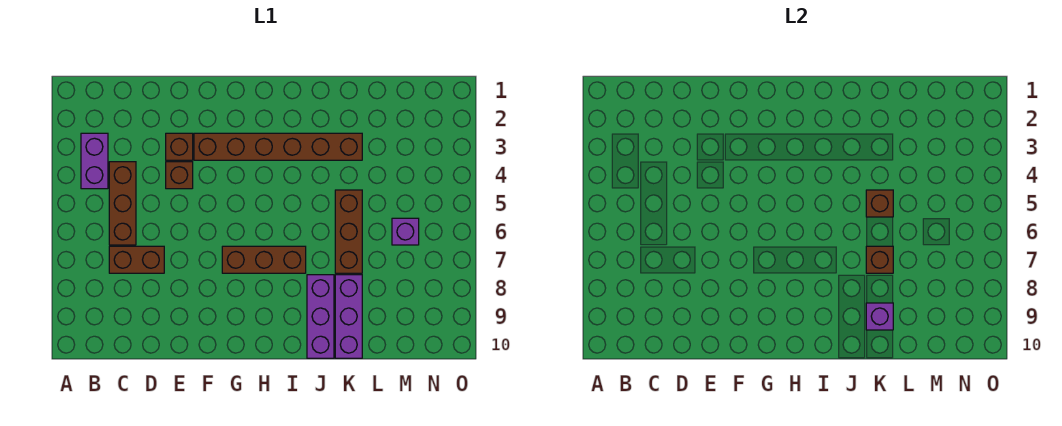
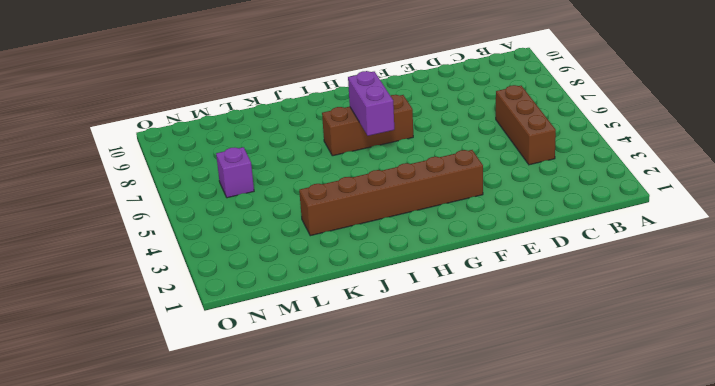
purple 1x2 brick [348,71,394,136] -> purple 1x2 brick moved to [81,133,108,189]
none -> brown 1x2 brick [109,246,164,273]
none -> brown 1x1 brick [166,133,193,160]
none -> brown 1x1 brick [166,162,193,189]

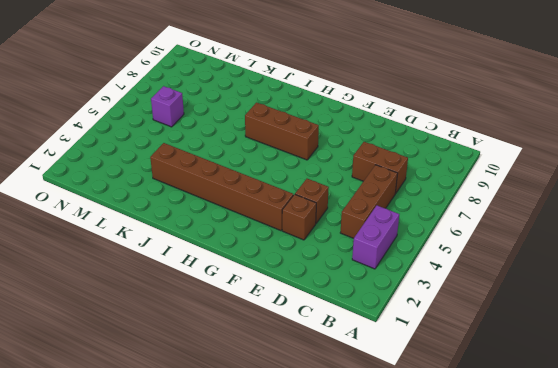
none -> purple 1x3 brick [307,275,334,358]
none -> brown 1x3 brick [335,190,362,273]
none -> purple 1x3 brick [335,275,362,358]

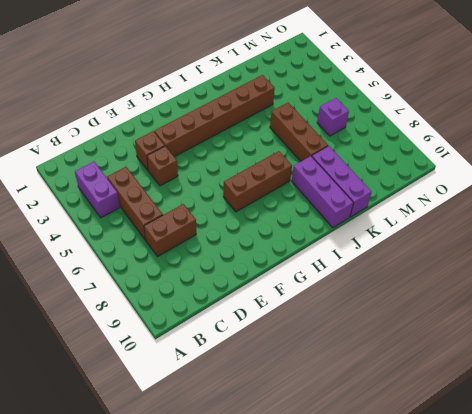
none -> brown 1x1 brick [866,190,893,217]
none -> brown 1x1 brick [866,246,893,273]
none -> purple 1x1 brick [866,303,893,330]

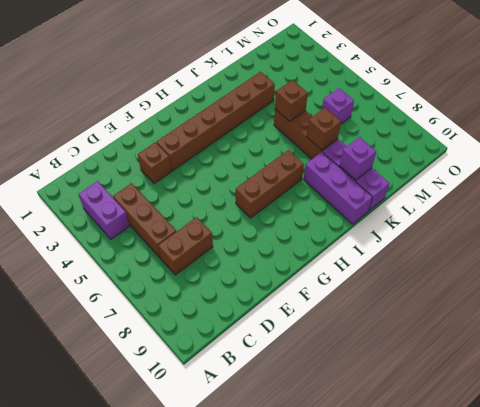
none -> brown 1x1 brick [166,162,193,189]

